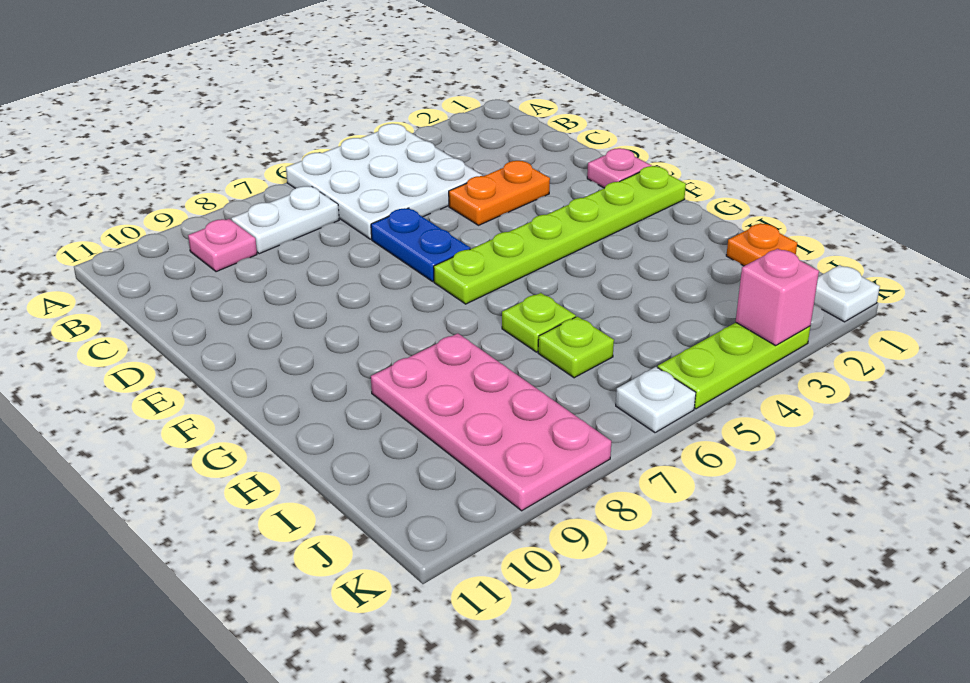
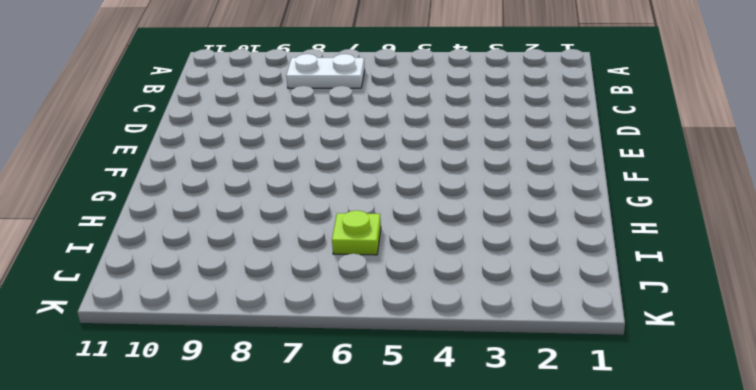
none -> white 3x3 plate [286,124,482,239]
none -> pink 1x1 plate [188,219,257,272]
none -> orange 1x2 plate [449,161,550,225]

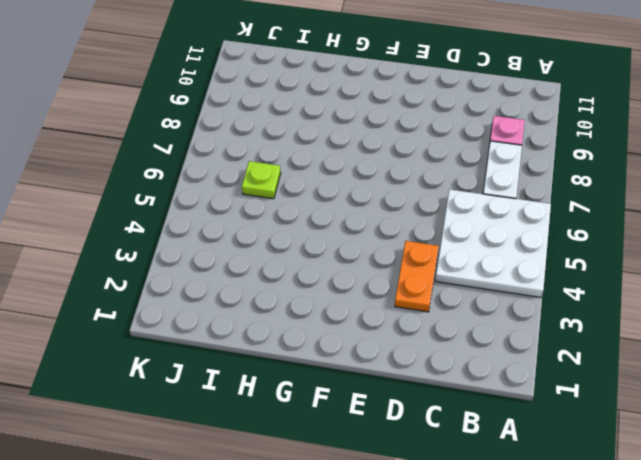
none -> blue 1x2 plate [371,208,470,281]
none -> pink 1x1 plate [587,148,651,188]
none -> lime 1x6 plate [434,166,686,304]

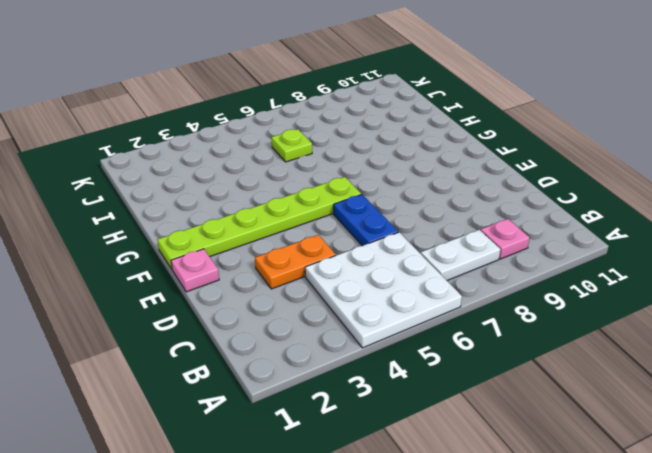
none -> lime 1x1 plate [502,293,576,352]
none -> pink 2x4 plate [371,333,611,511]
none -> orange 1x1 plate [726,223,797,266]

